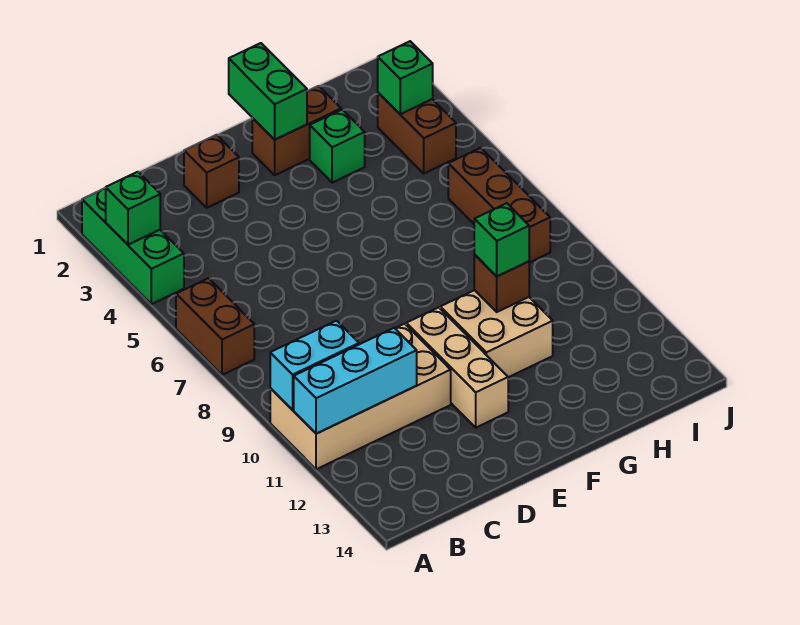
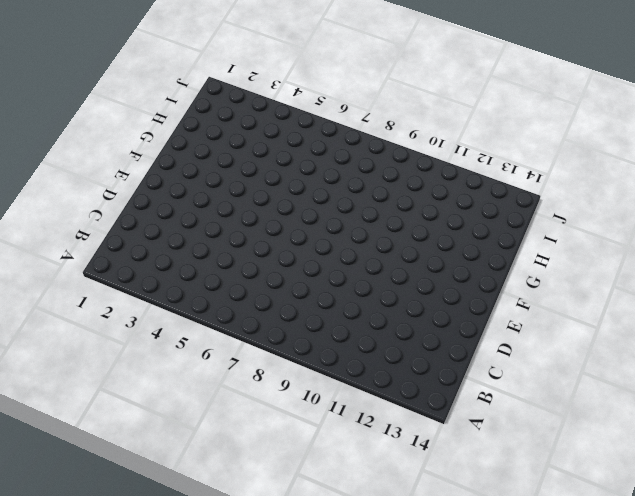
none -> green 1x3 brick [82,188,184,304]
none -> brown 1x2 brick [176,278,254,375]
none -> tan 2x4 brick [270,324,451,469]

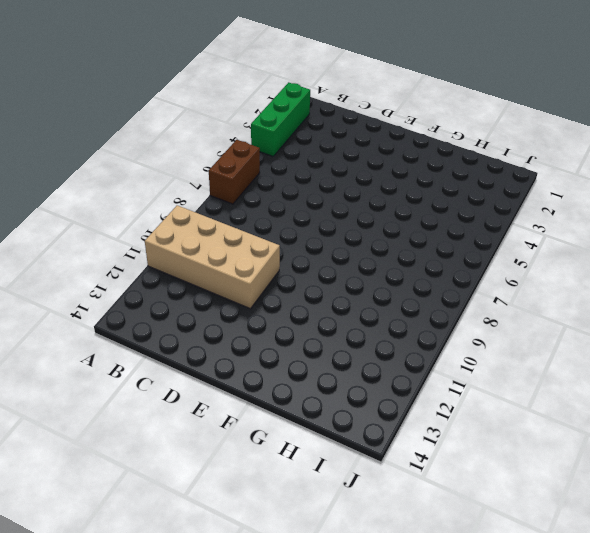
none -> brown 1x1 brick [184,135,239,208]
none -> tan 1x3 brick [406,307,508,428]
none -> brown 1x2 brick [252,86,341,175]

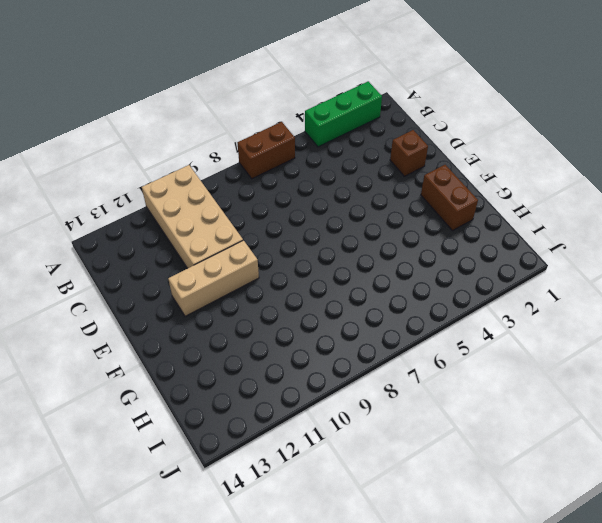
none -> tan 2x2 brick [440,290,553,377]
none -> green 1x1 brick [310,110,365,183]
none -> brown 1x2 brick [378,93,456,173]

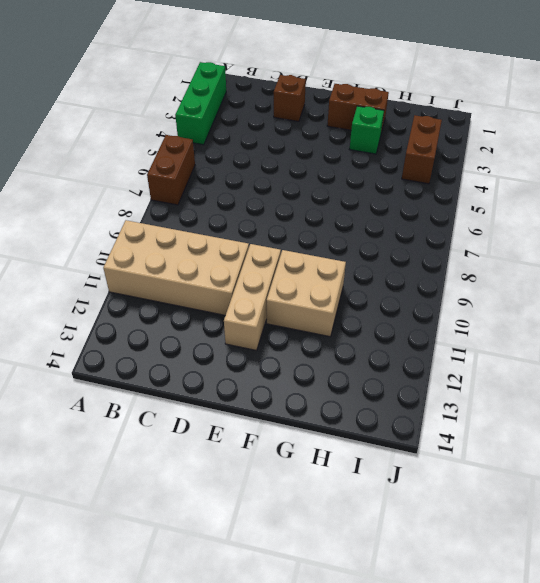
none -> brown 1x3 brick [448,148,550,263]
none -> green 1x1 brick [106,172,160,245]
none -> cyan 1x2 brick [270,321,359,410]

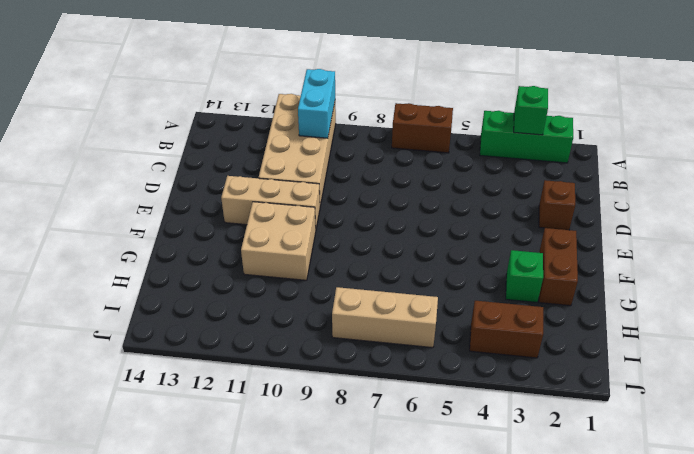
tan 1x3 brick [332,287,438,348] -> brown 1x3 brick [448,148,550,263]
none -> cyan 1x3 brick [294,328,417,434]
none -> green 1x2 brick [229,43,307,140]
none -> brown 1x1 brick [474,255,529,312]

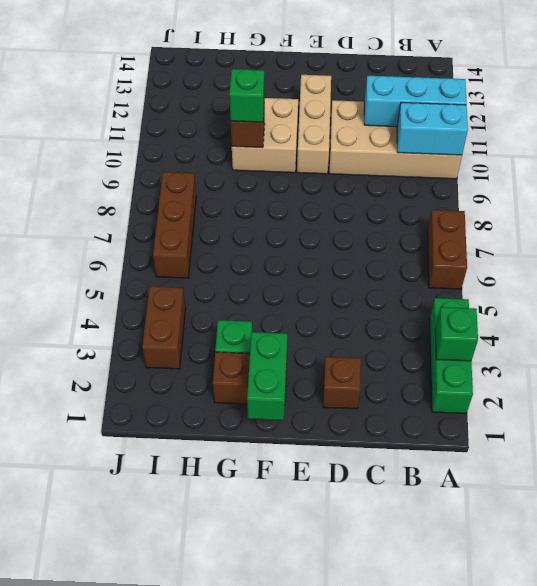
none -> green 1x1 brick [378,41,433,114]

